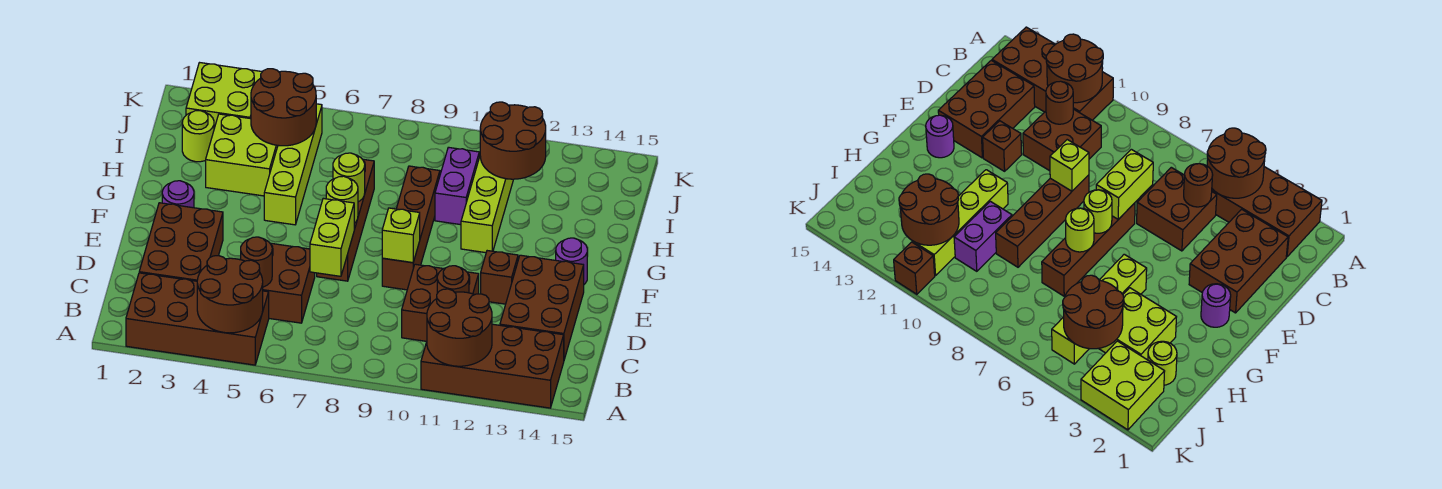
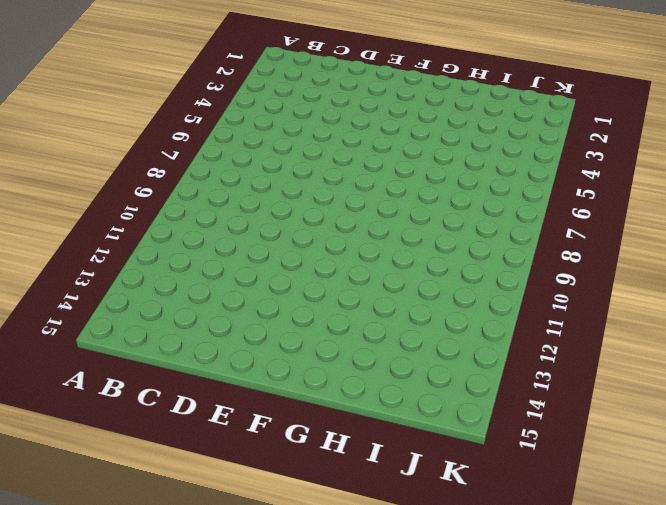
none -> brown 2x4 brick [126,273,269,365]
none -> brown 2x4 brick [421,324,564,408]
none -> brown 2x3 brick [139,203,223,281]

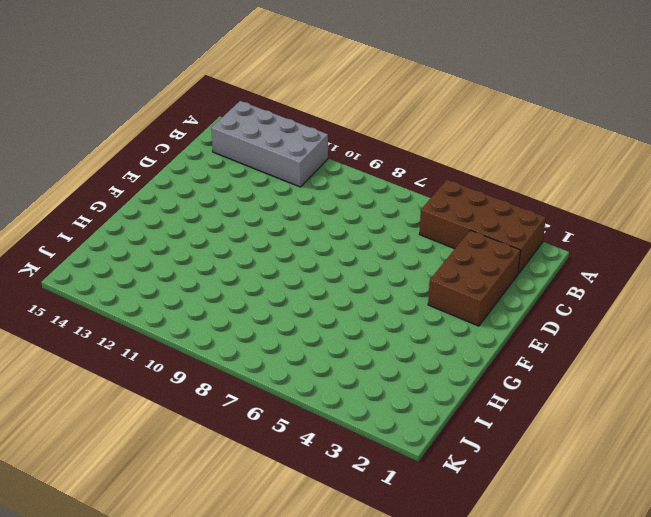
grey 2x4 brick [211,101,328,187] -> brown 2x4 brick [421,324,564,408]
none -> brown 2x2 brick [263,243,315,323]
none -> brown 2x2 brick [402,264,479,341]
none -> brown 2x3 brick [500,255,584,359]

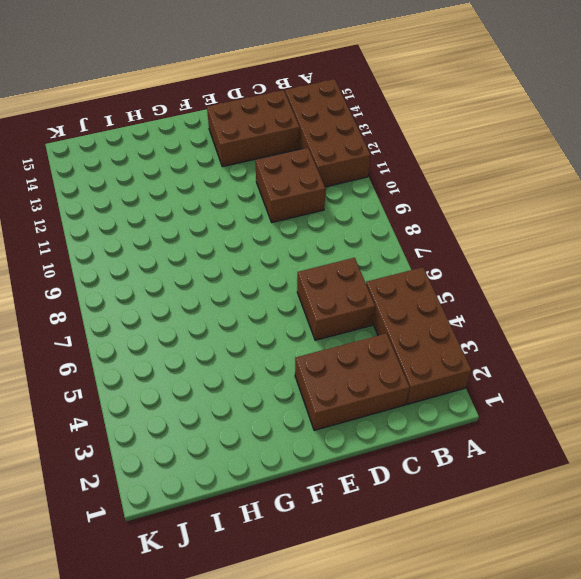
none -> brown 1x4 brick [317,159,374,281]
none -> brown 1x4 brick [382,166,440,290]
none -> brown 1x1 brick [481,251,518,304]

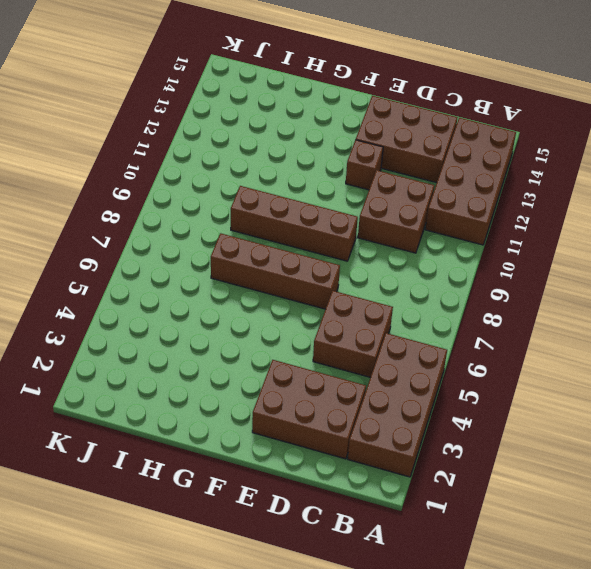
none -> purple 1x1 round brick [162,181,194,208]
none -> purple 1x1 round brick [556,238,587,284]
none -> lime 1x4 brick [264,104,322,225]

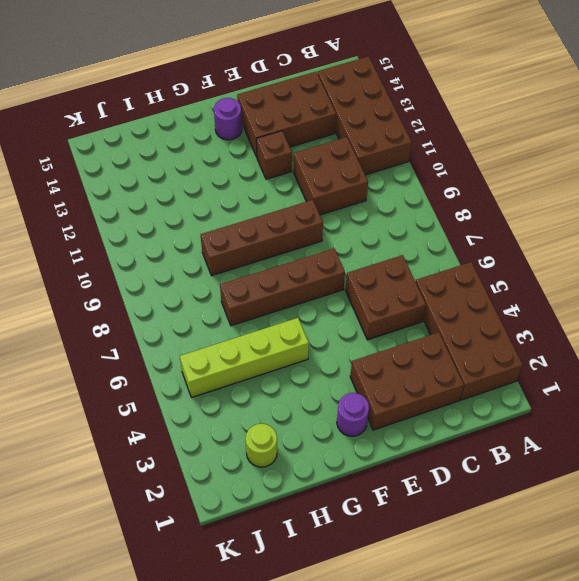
none -> lime 1x4 brick [461,156,514,253]
none -> lime 2x2 brick [206,114,278,196]
none -> purple 1x2 brick [435,147,479,225]

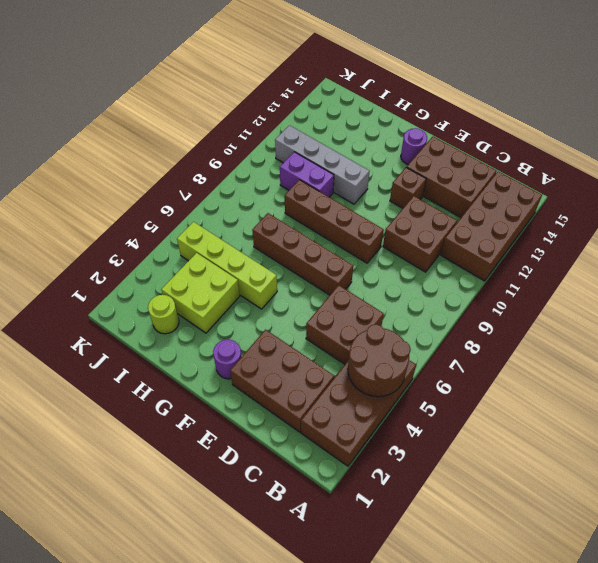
grey 1x4 brick [275,125,370,204] -> lime 1x4 brick [461,156,514,253]
none -> lime 2x2 brick [186,63,262,128]
none -> brown 1x1 brick [894,242,935,294]
none -> brown 2x2 round brick [427,289,492,366]

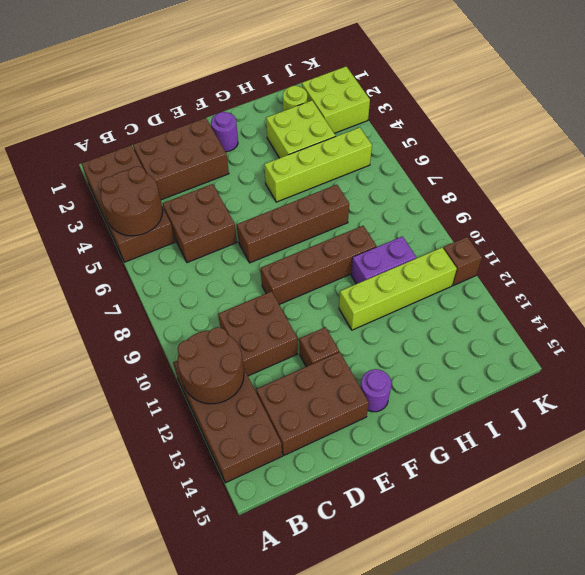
none -> brown 1x1 round brick [241,237,272,287]
none -> brown 1x1 round brick [437,266,469,293]
none -> lime 1x2 brick [310,198,354,276]

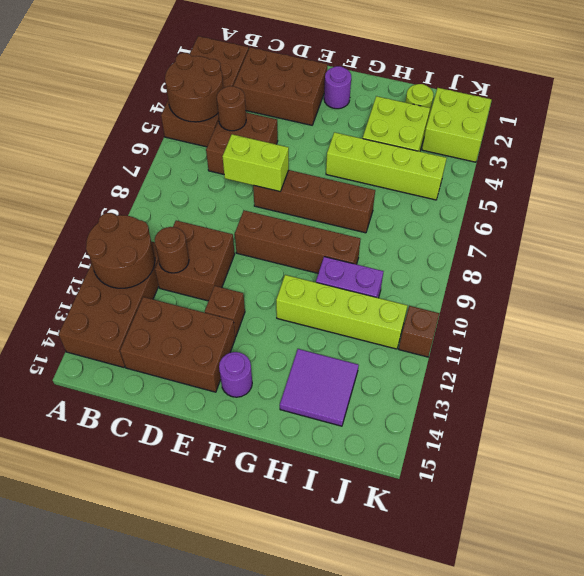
purple 2x2 tile [280,349,359,426] -> none
none -> lime 1x1 brick [382,208,420,263]
none -> lime 1x1 round brick [326,176,358,223]
none -> lime 1x1 round brick [333,153,365,202]

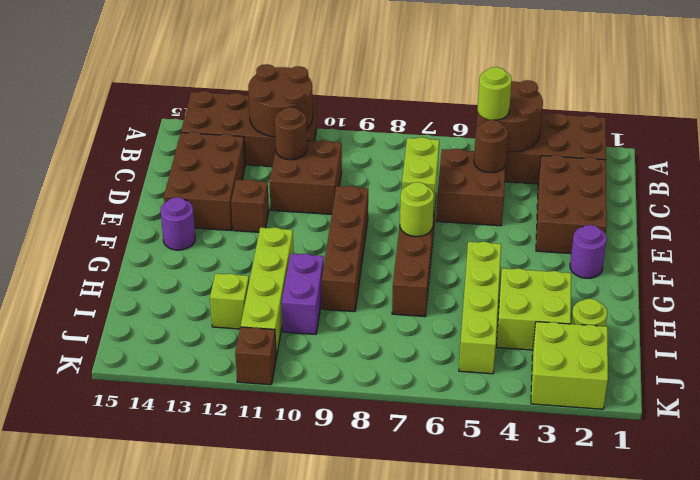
lime 1x1 round brick [478,67,512,120] -> lime 1x1 round brick moved to [333,153,365,202]
lime 1x1 brick [210,273,249,329] -> lime 1x1 brick moved to [382,208,420,263]
none -> brown 2x2 round brick [251,69,316,146]
none -> brown 2x2 round brick [480,102,546,179]

